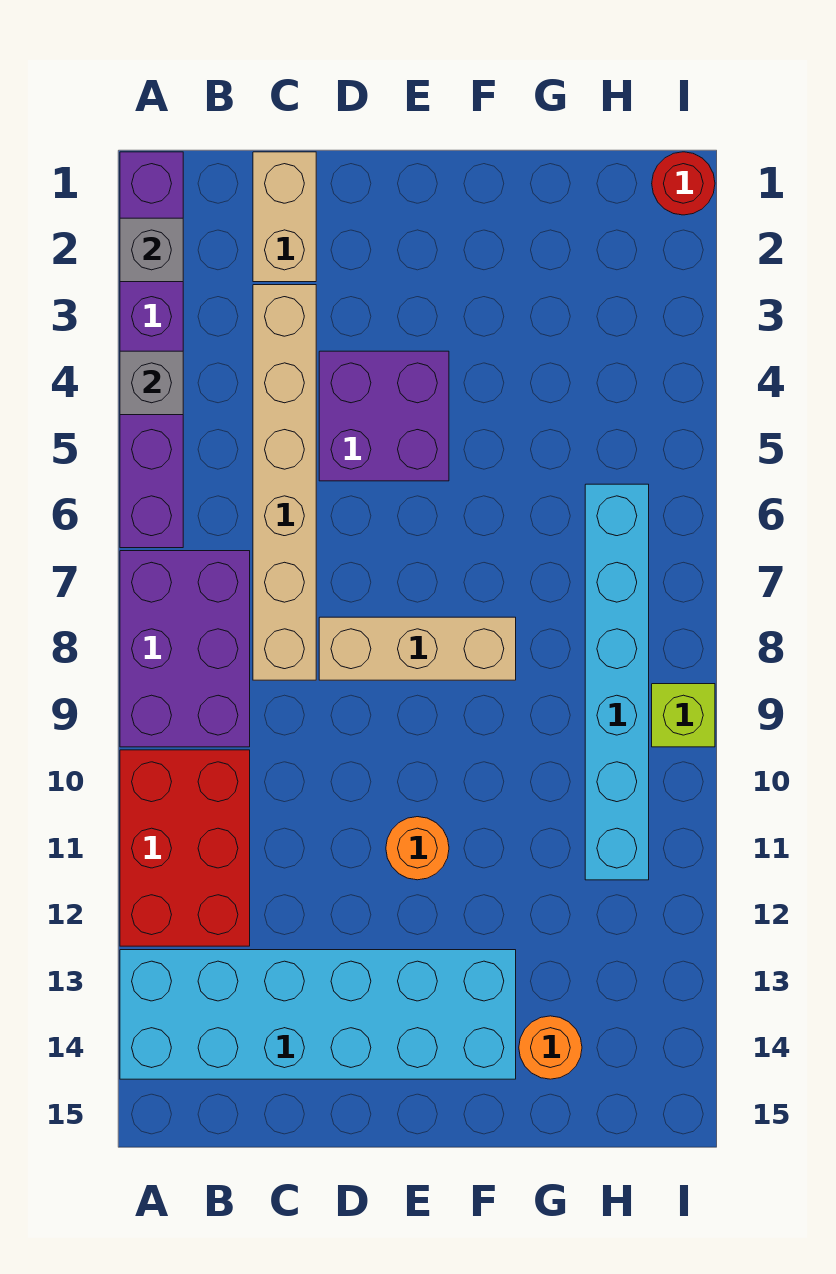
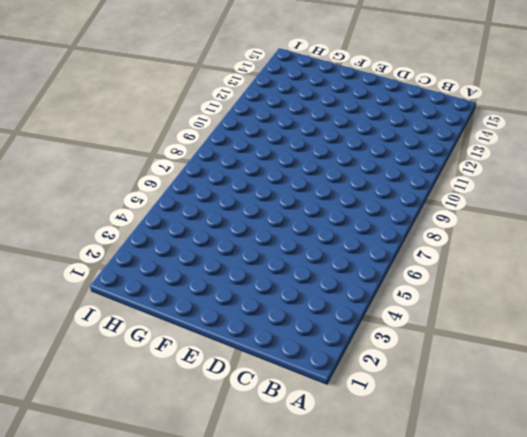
none -> purple 1x6 brick [120,152,183,548]
none -> purple 2x3 brick [120,551,250,747]
none -> red 2x3 brick [120,750,250,946]

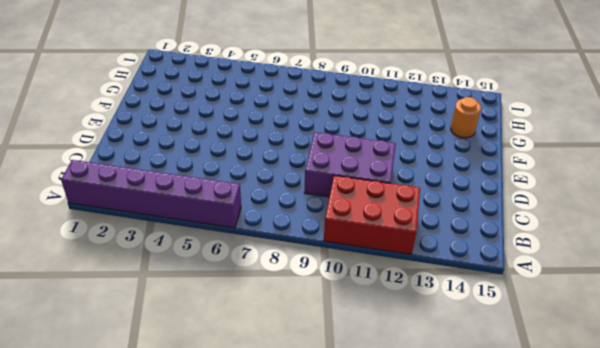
purple 2x3 brick [304,132,396,197] -> purple 2x3 brick moved to [120,551,250,747]
none -> cyan 2x6 brick [120,950,516,1079]
none -> tan 1x2 brick [253,152,316,282]
none -> tan 1x6 brick [253,285,316,680]

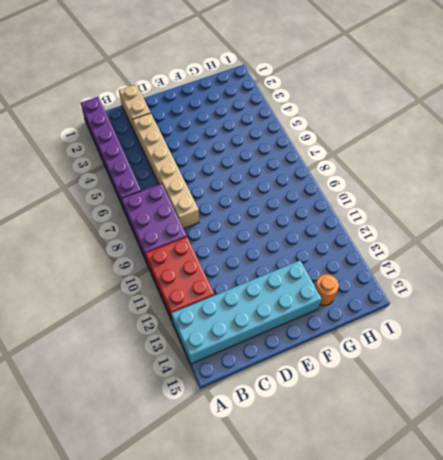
none -> purple 2x2 brick [319,351,449,481]
none -> tan 1x3 brick [319,617,516,680]
none -> orange 1x1 round brick [386,817,449,880]

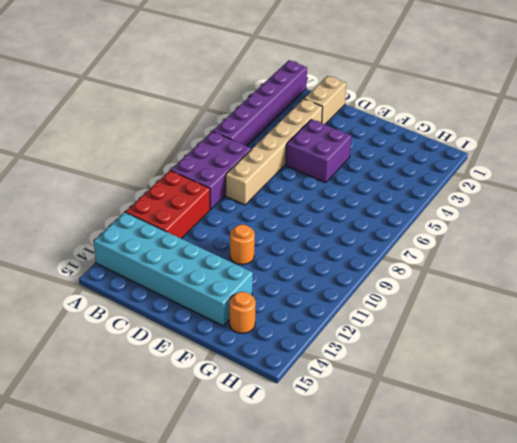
none -> tan 1x3 brick [319,617,516,680]
none -> cyan 1x6 brick [585,484,649,880]
none -> red 1x1 round brick [652,152,715,215]

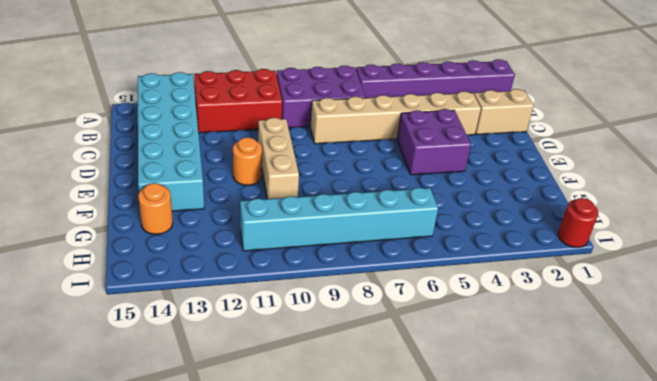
tan 1x3 brick [258,118,299,199] -> tan 1x3 brick moved to [319,617,516,680]
none -> lime 1x1 brick [652,684,715,747]
none -> grey 1x1 brick [120,218,183,282]
none -> grey 1x1 brick [120,351,183,415]

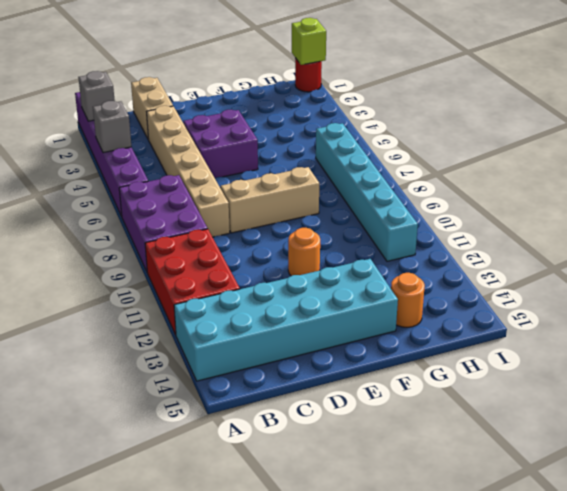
lime 1x1 brick [292,18,326,65] -> lime 1x1 brick moved to [652,684,715,747]

